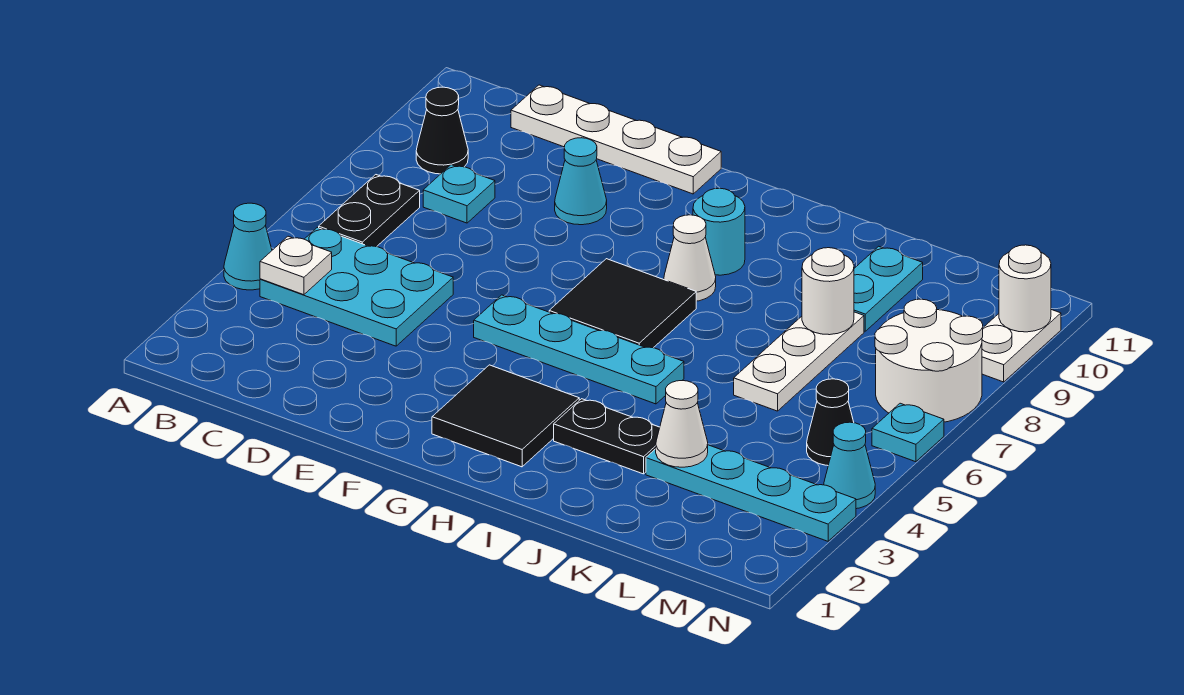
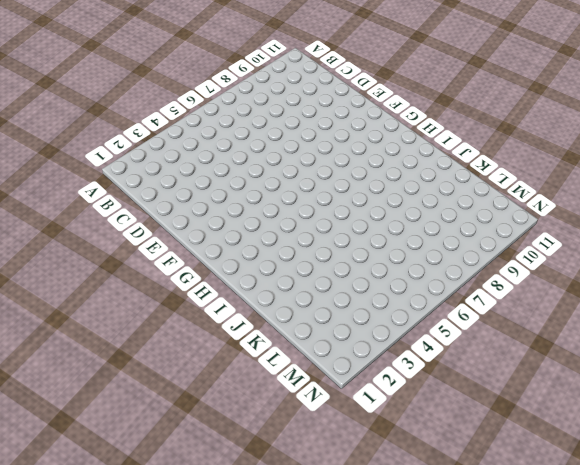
none -> cyan 1x1 cone [224,203,272,290]
none -> cyan 2x3 plate [260,228,453,346]
none -> black 1x2 plate [319,175,420,247]

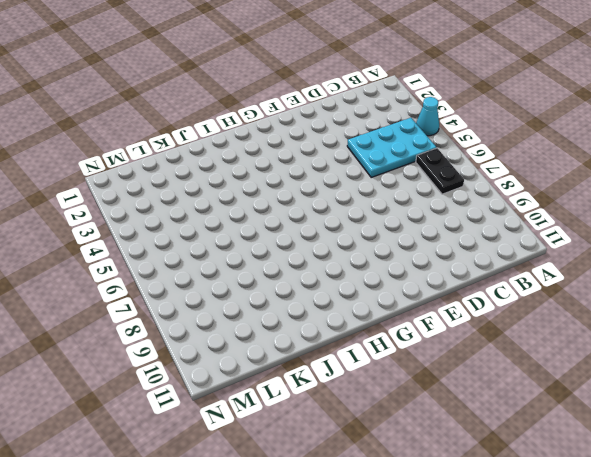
none -> black 1x1 cone [416,87,468,174]
none -> cyan 1x1 plate [423,165,495,223]
none -> white 1x4 plate [511,85,721,194]

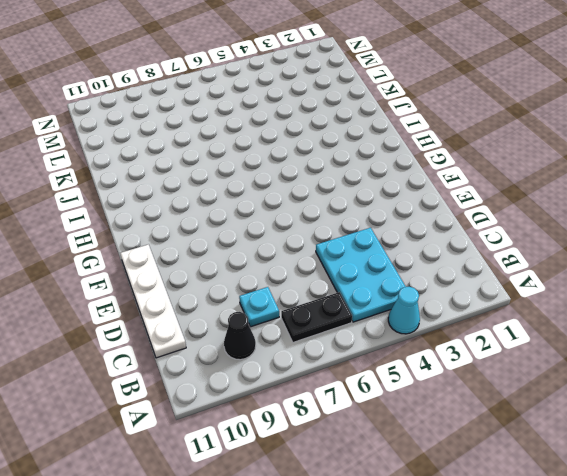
none -> cyan 1x1 cone [555,138,607,225]
none -> cyan 1x4 plate [474,295,684,404]
none -> black 2x2 tile [432,365,579,467]

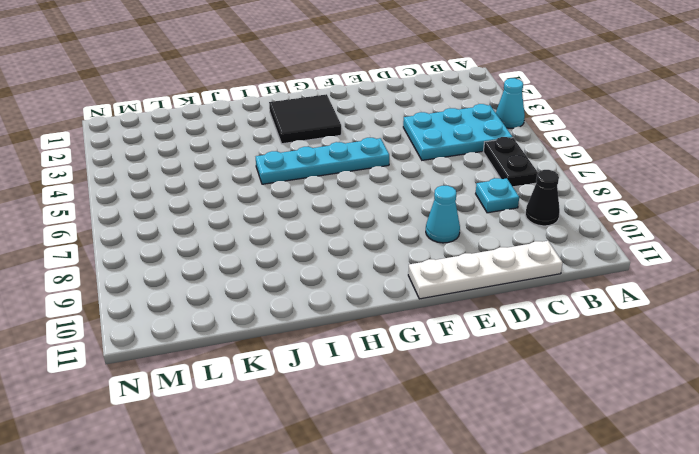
none -> black 2x2 tile [549,259,696,348]
none -> white 1x1 cone [664,215,716,301]
none -> cyan 1x1 round brick [693,188,745,275]

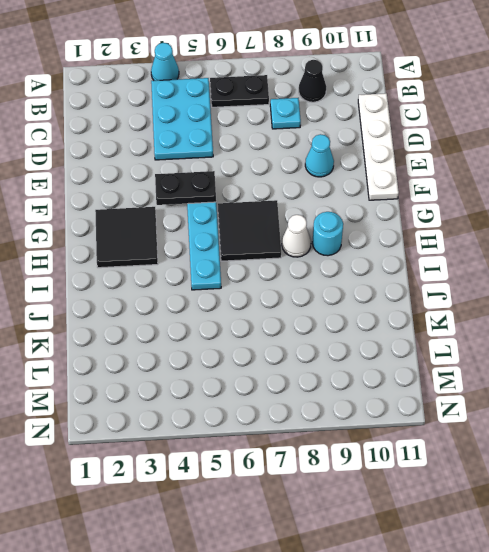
black 1x2 plate [155,171,216,205] -> black 1x2 plate turned to [554,399,660,474]
none -> cyan 1x4 plate [646,445,856,541]
none -> white 1x3 plate [734,312,864,411]
none -> cyan 1x2 plate [854,246,923,331]

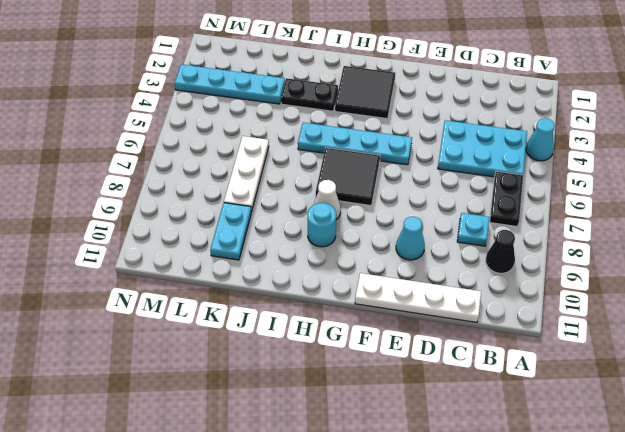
none -> black 1x1 cone [807,379,854,465]
none -> white 2x2 round brick [875,299,983,422]
none -> cyan 1x1 cone [824,422,875,509]

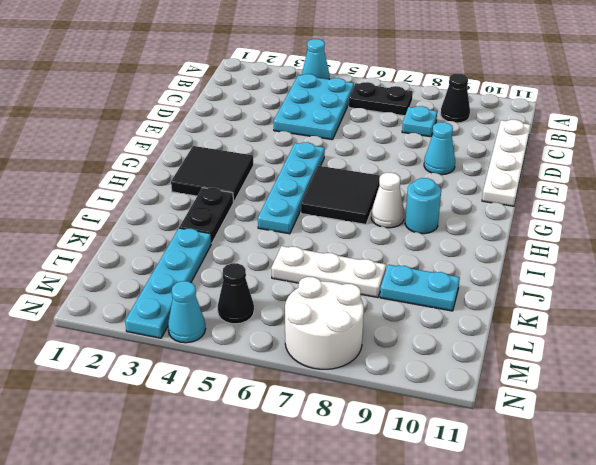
none -> cyan 1x1 plate [872,403,944,462]
none -> white 1x2 plate [982,310,1061,382]
none -> white 1x1 plate [260,236,332,295]

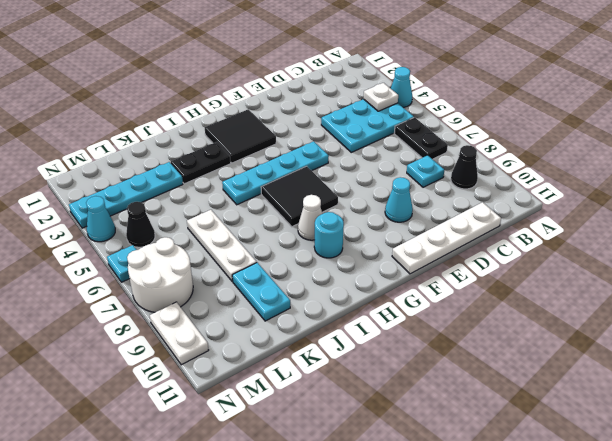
none -> white 1x1 cone [656,381,708,467]
none -> white 1x1 round brick [802,248,854,335]
none -> white 1x1 round brick [999,245,1051,332]

